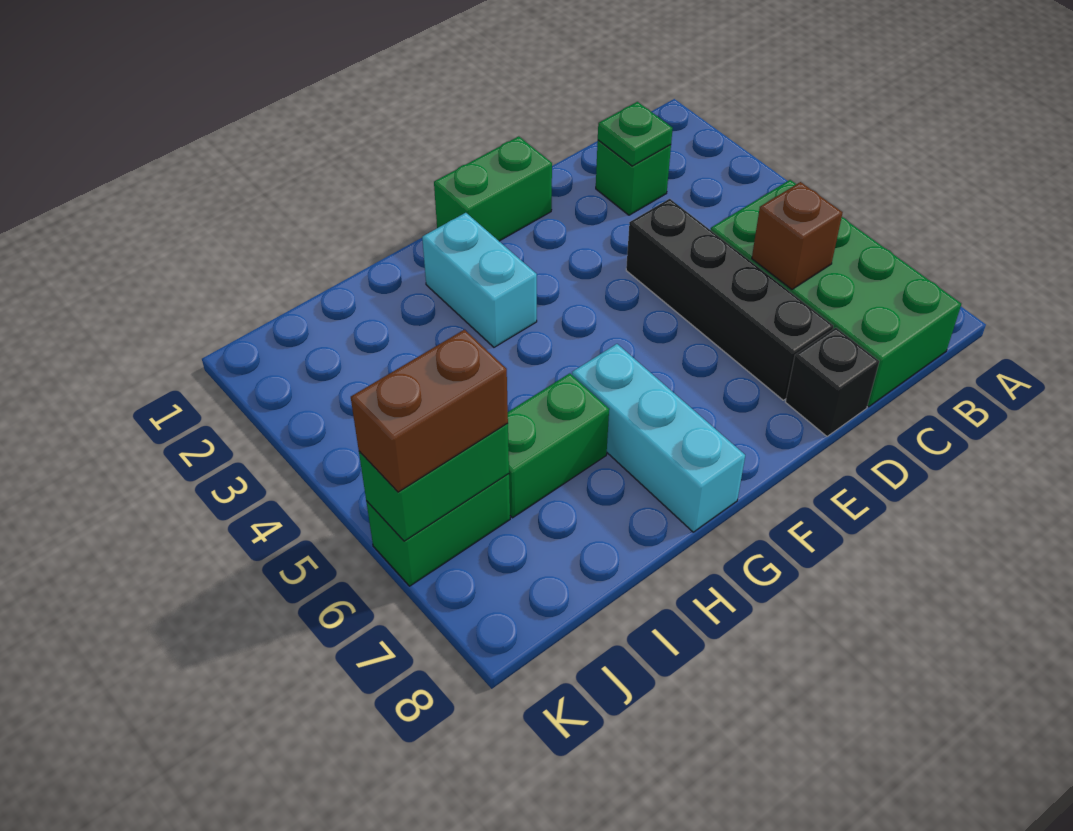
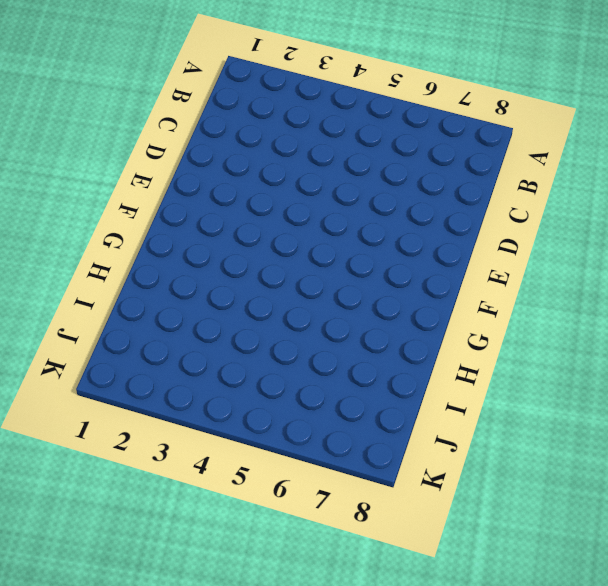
none -> green 2x4 brick [711,180,961,407]
none -> green 1x1 brick [596,140,671,215]
none -> black 1x4 brick [626,199,834,400]

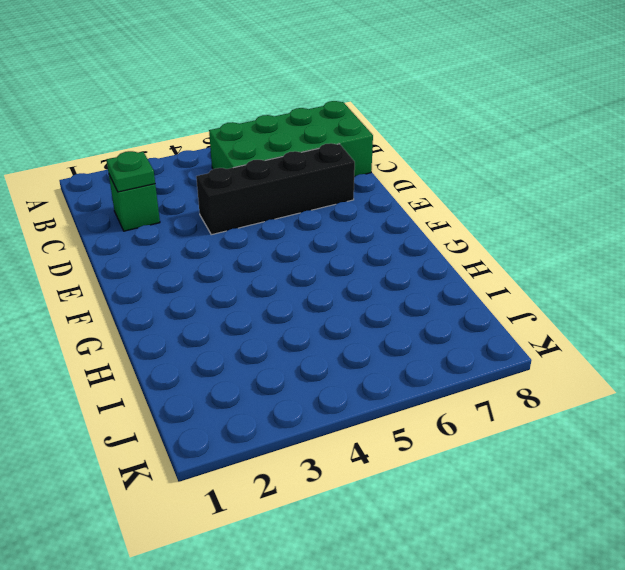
none -> black 1x1 brick [786,328,879,436]
none -> green 1x2 brick [434,136,552,241]
none -> cyan 1x2 brick [422,213,537,347]

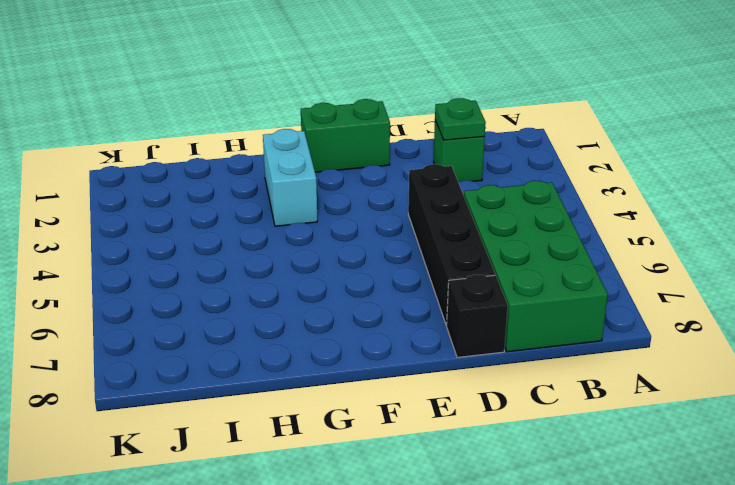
none -> cyan 1x3 brick [572,344,745,532]
none -> green 1x2 brick [508,373,609,518]
none -> green 1x2 brick [366,474,510,586]

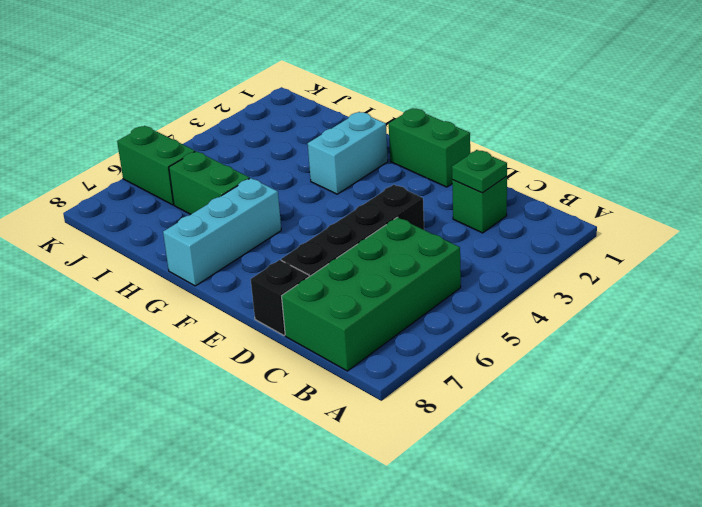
none -> brown 1x1 brick [752,182,843,289]
none -> green 1x2 brick [359,423,509,541]
none -> brown 1x2 brick [351,329,508,492]

